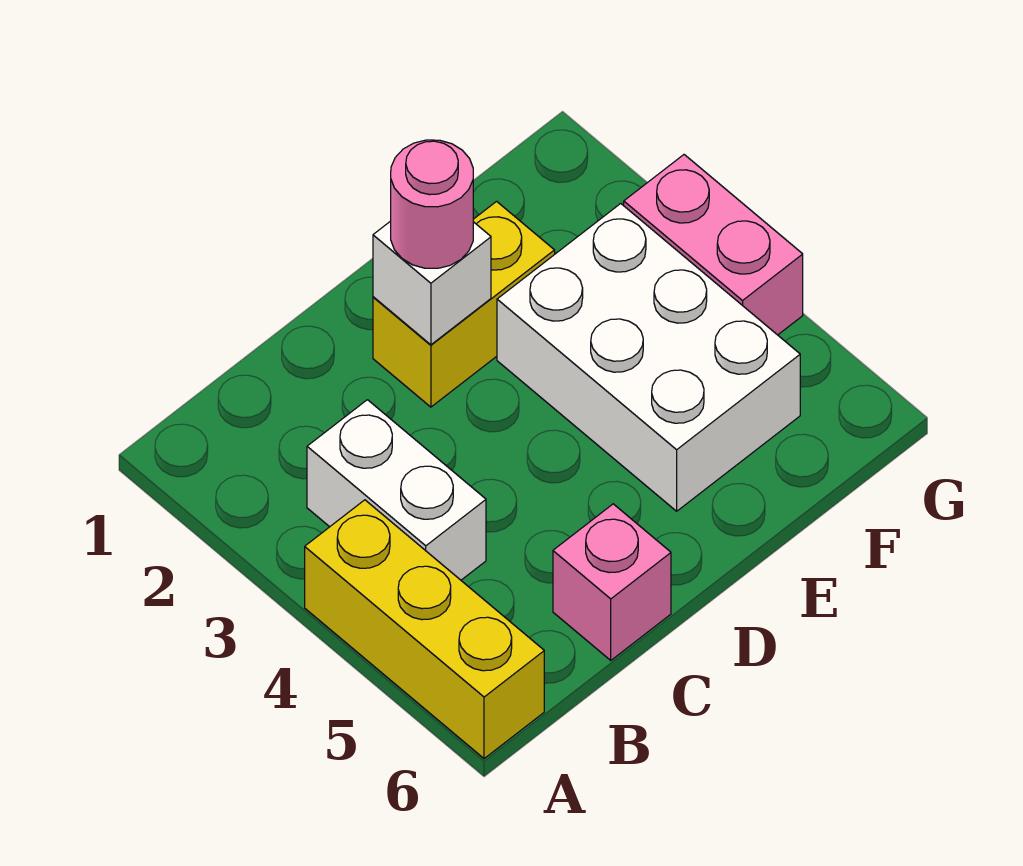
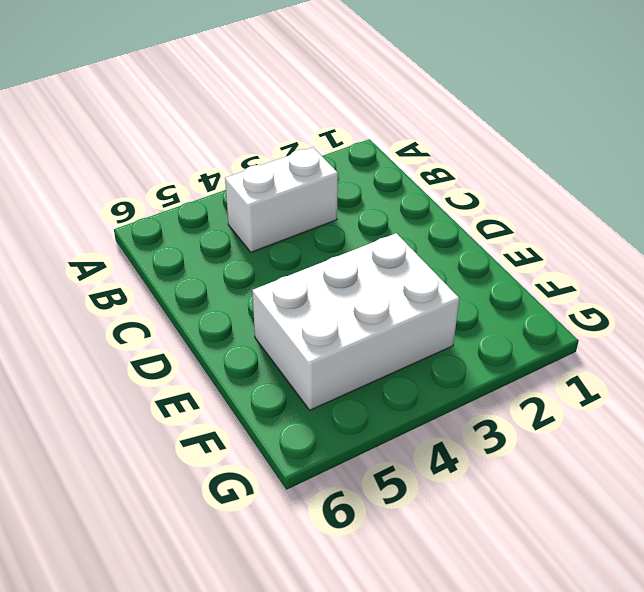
none -> yellow 1x3 brick [305,500,544,759]
none -> pink 1x1 brick [553,504,671,660]

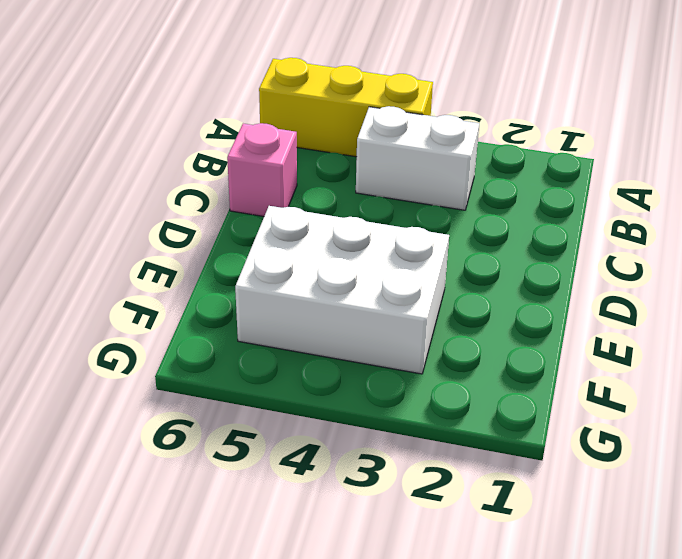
none -> yellow 1x2 brick [373,201,555,407]
none -> pink 1x2 brick [624,155,803,335]

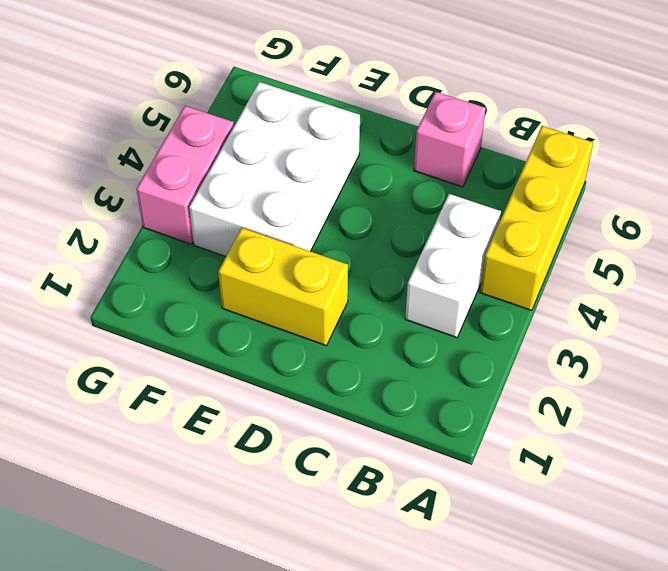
none -> white 1x1 brick [373,221,491,345]
none -> pink 1x1 round brick [391,140,473,268]

